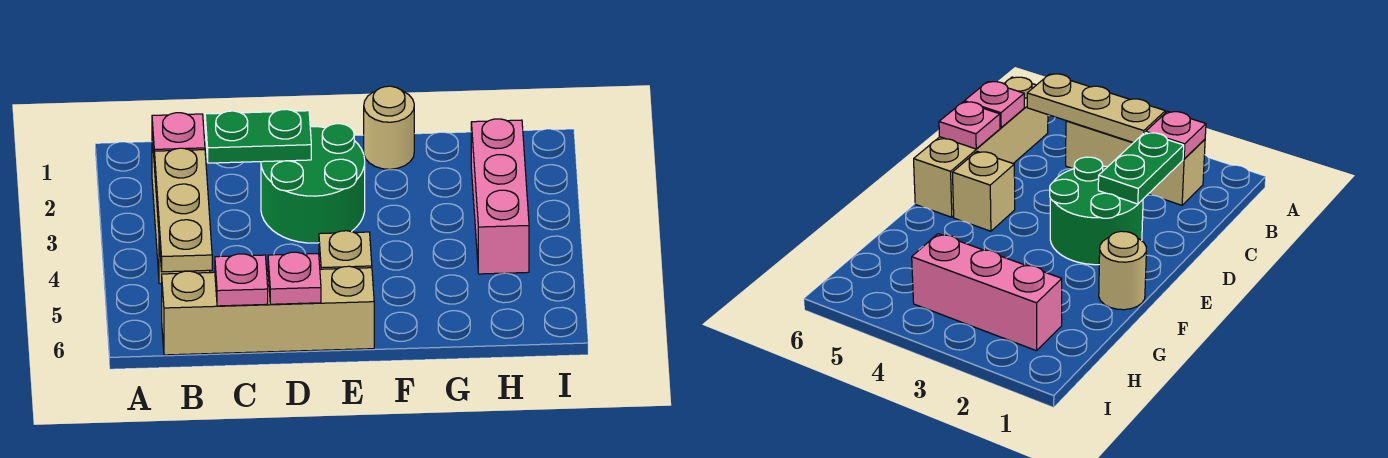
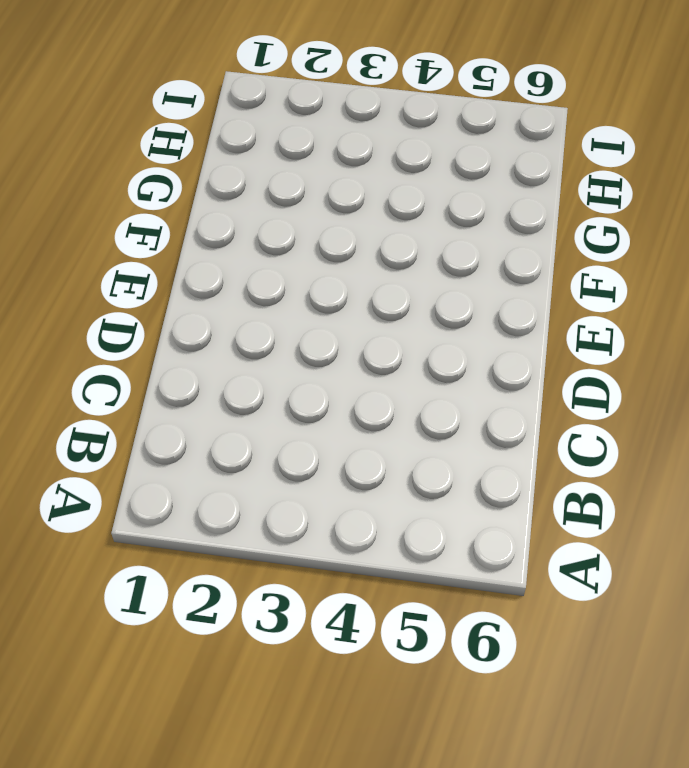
none -> tan 1x3 brick [1066,121,1205,205]
none -> tan 1x4 brick [162,266,374,355]

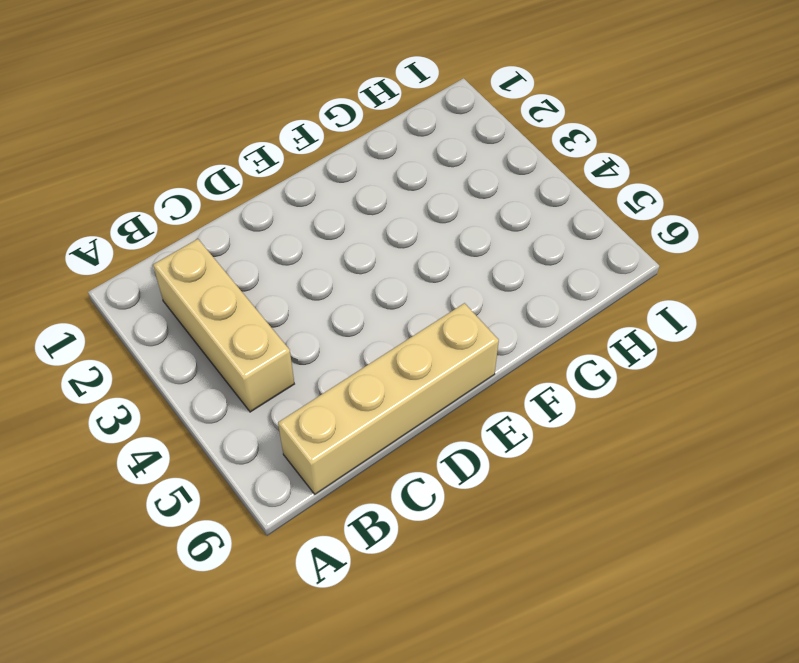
none -> green 2x2 round brick [261,124,365,243]
none -> tan 1x1 brick [319,231,372,269]

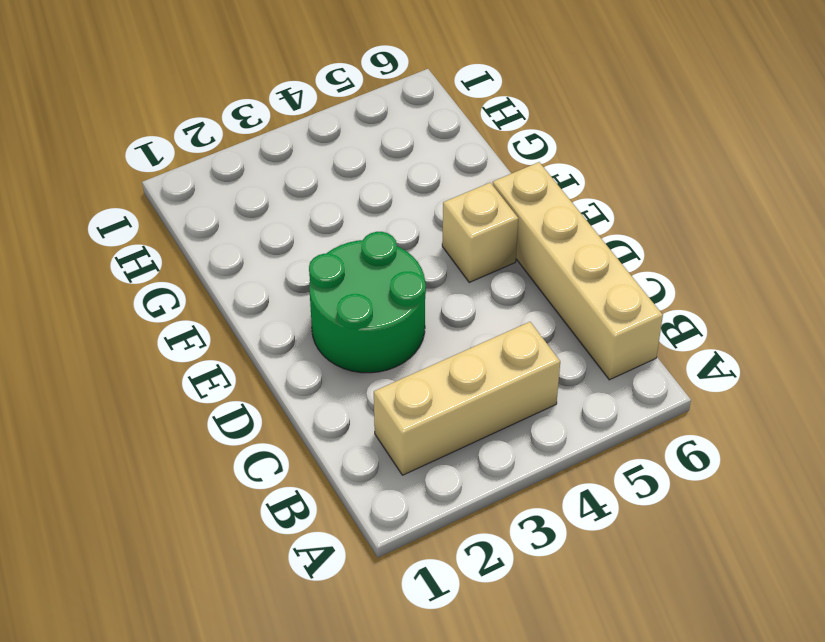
none -> tan 1x1 round brick [364,86,414,169]
none -> pink 1x3 brick [471,119,529,274]

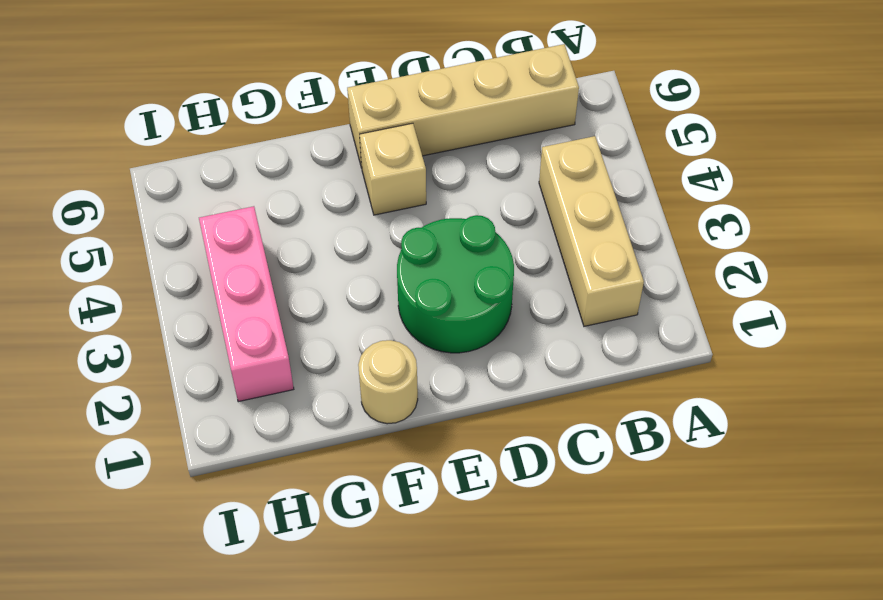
none -> pink 1x1 plate [152,113,205,153]
none -> tan 1x3 plate [154,148,212,272]

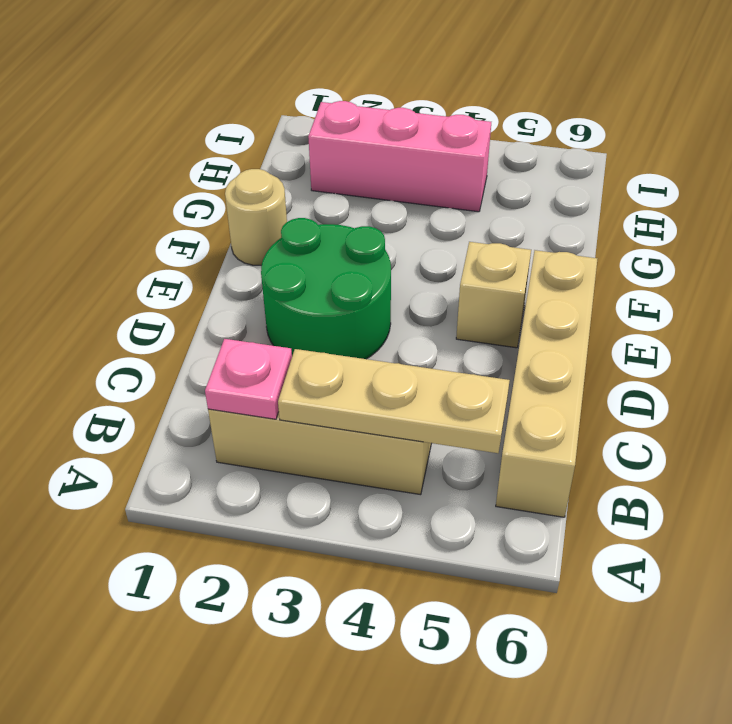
none -> green 1x2 plate [205,109,311,163]
none -> pink 1x1 plate [215,254,268,306]

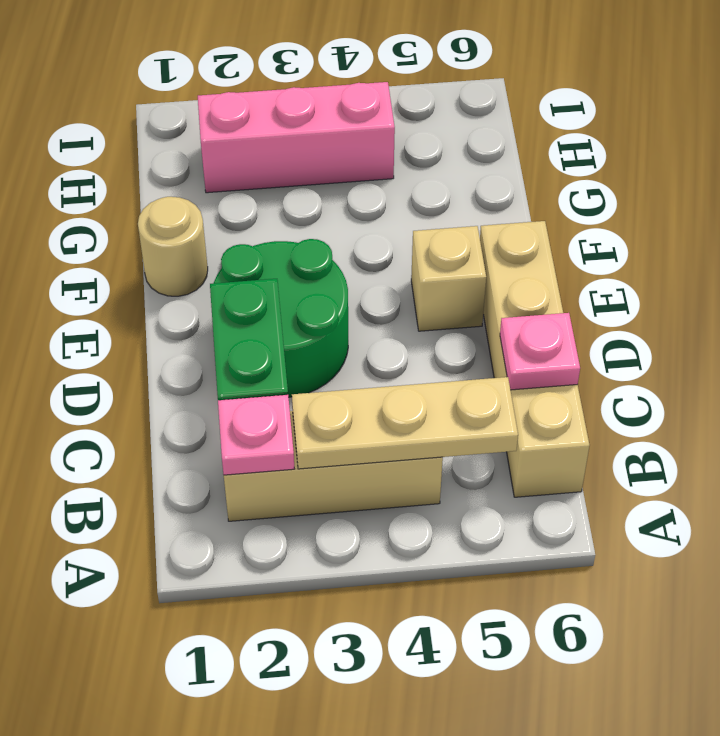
none -> pink 1x1 plate [268,252,321,304]

